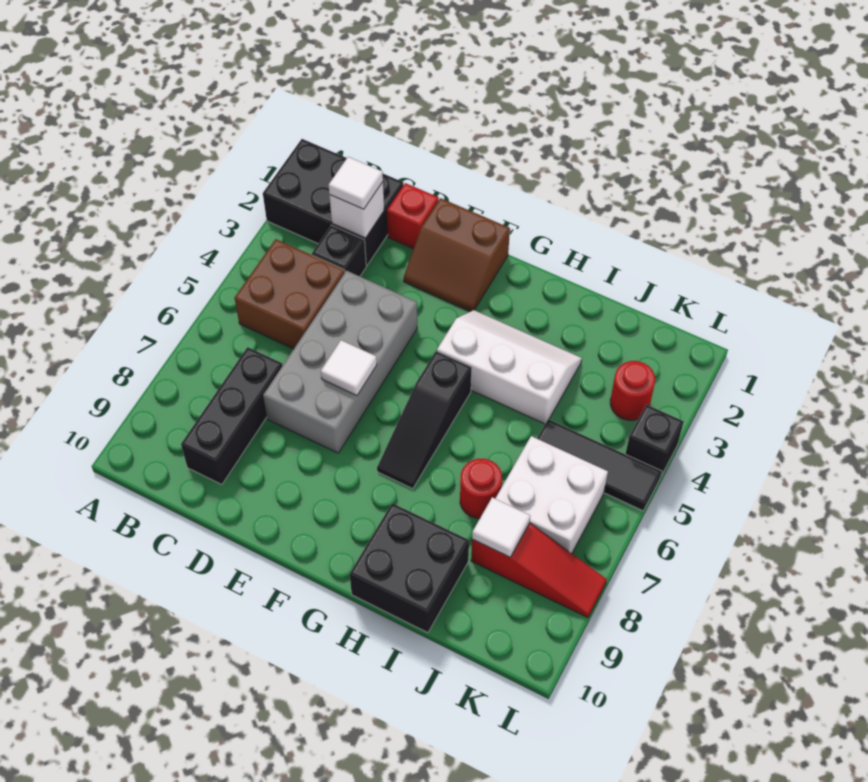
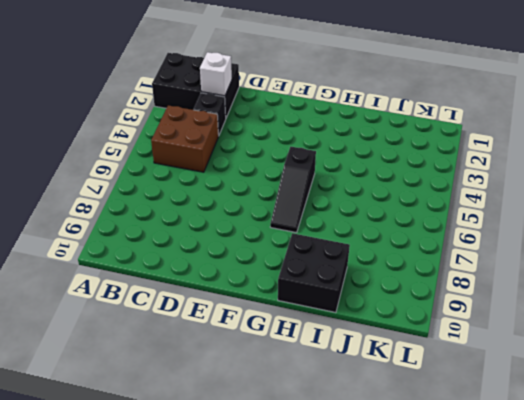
none -> black 1x3 brick [181,347,282,485]
none -> red 1x1 brick [387,183,439,249]
none -> grey 2x4 brick [263,271,417,453]

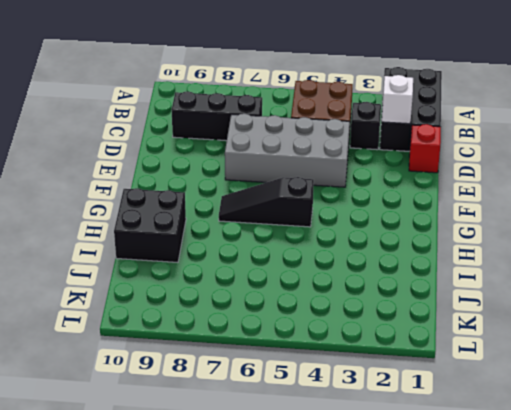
none -> brown 2x2 slope [404,198,510,312]
none -> white 2x3 slope [437,310,582,424]
none -> red 1x1 round brick [460,459,502,518]

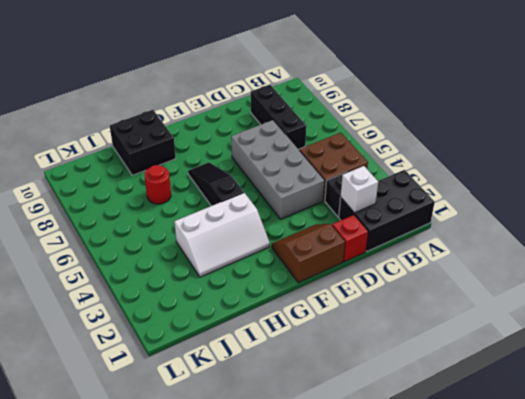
none -> black 1x3 tile [537,419,662,511]
none -> white 2x2 brick [495,436,608,553]
none -> red 1x3 slope [471,523,607,618]

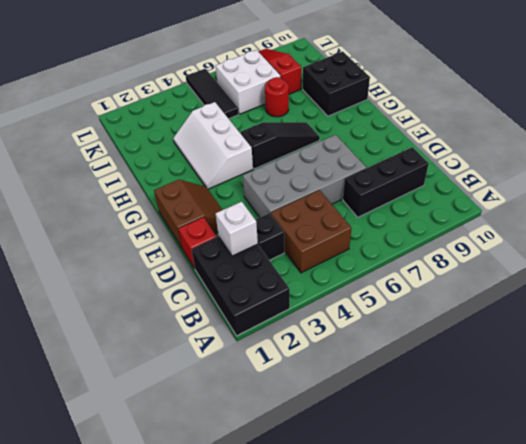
none -> red 1x1 round brick [610,361,655,420]
none -> black 1x1 brick [626,405,684,476]
none -> white 1x1 tile [321,340,377,396]

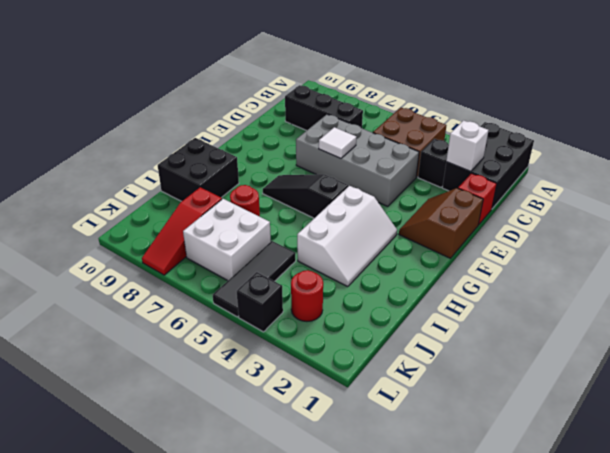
none -> white 1x1 tile [472,497,530,557]
none -> white 1x1 tile [329,157,383,209]

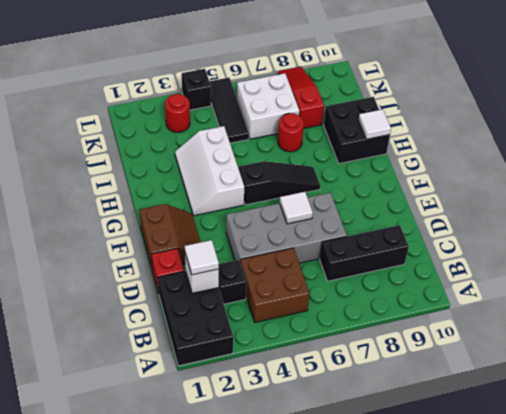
white 1x1 tile [358,109,391,139] -> white 1x1 tile moved to [472,497,530,557]

